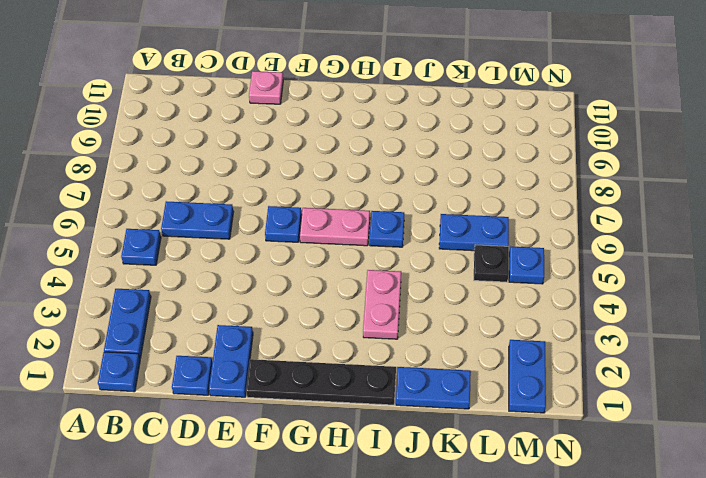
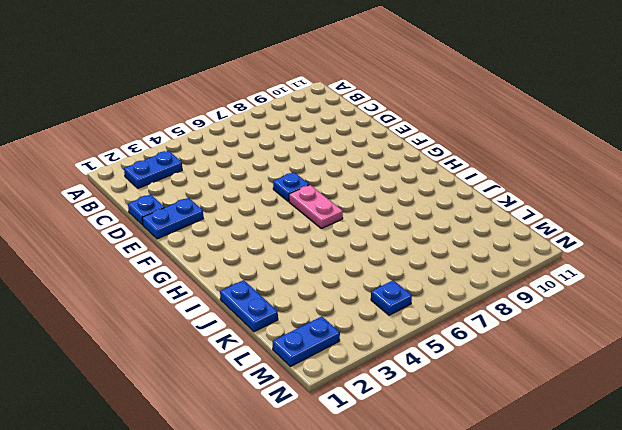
none -> blue 1x1 plate [98,352,140,392]
none -> blue 1x1 plate [121,229,161,265]
none -> blue 1x2 plate [161,201,233,239]

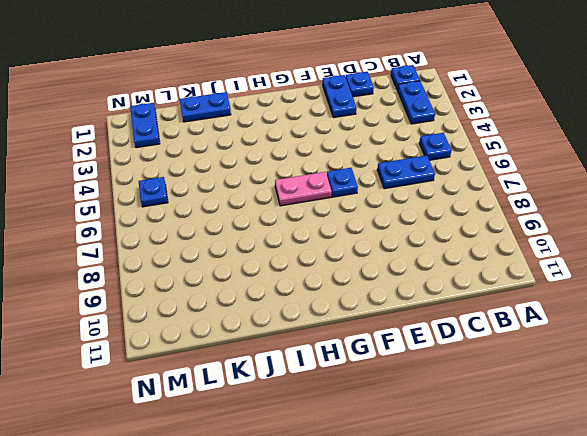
none -> pink 1x1 plate [249,71,283,104]
none -> black 1x4 plate [246,359,396,405]
none -> pink 1x2 plate [363,270,401,339]

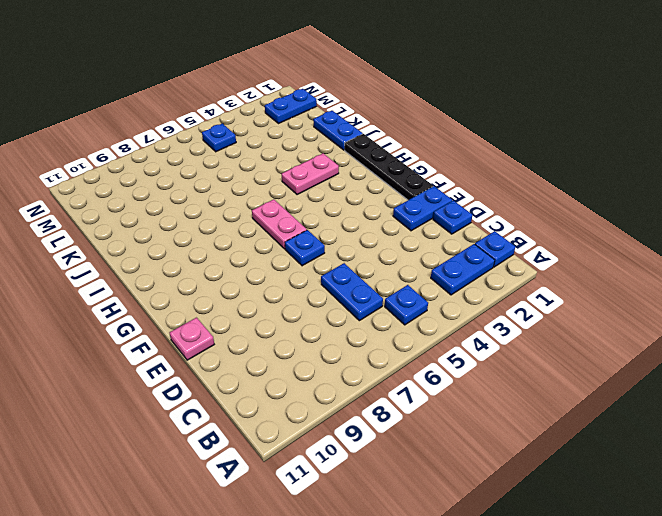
none -> blue 1x1 plate [370,211,404,247]
none -> blue 1x2 plate [439,214,509,251]
none -> black 1x1 plate [474,245,509,282]

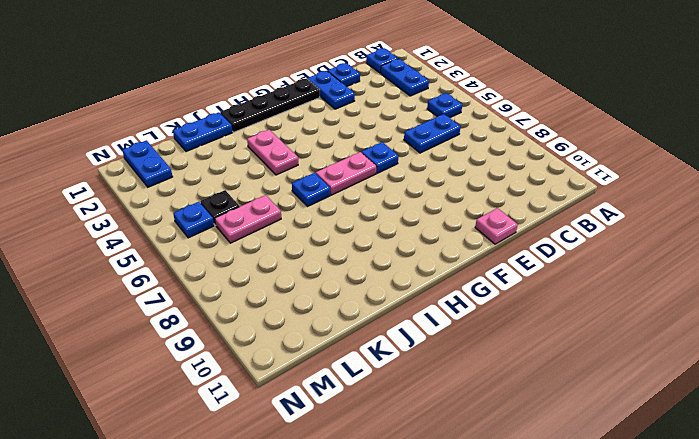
pink 1x2 plate [215,195,281,243] -> blue 1x2 plate [439,214,509,251]

